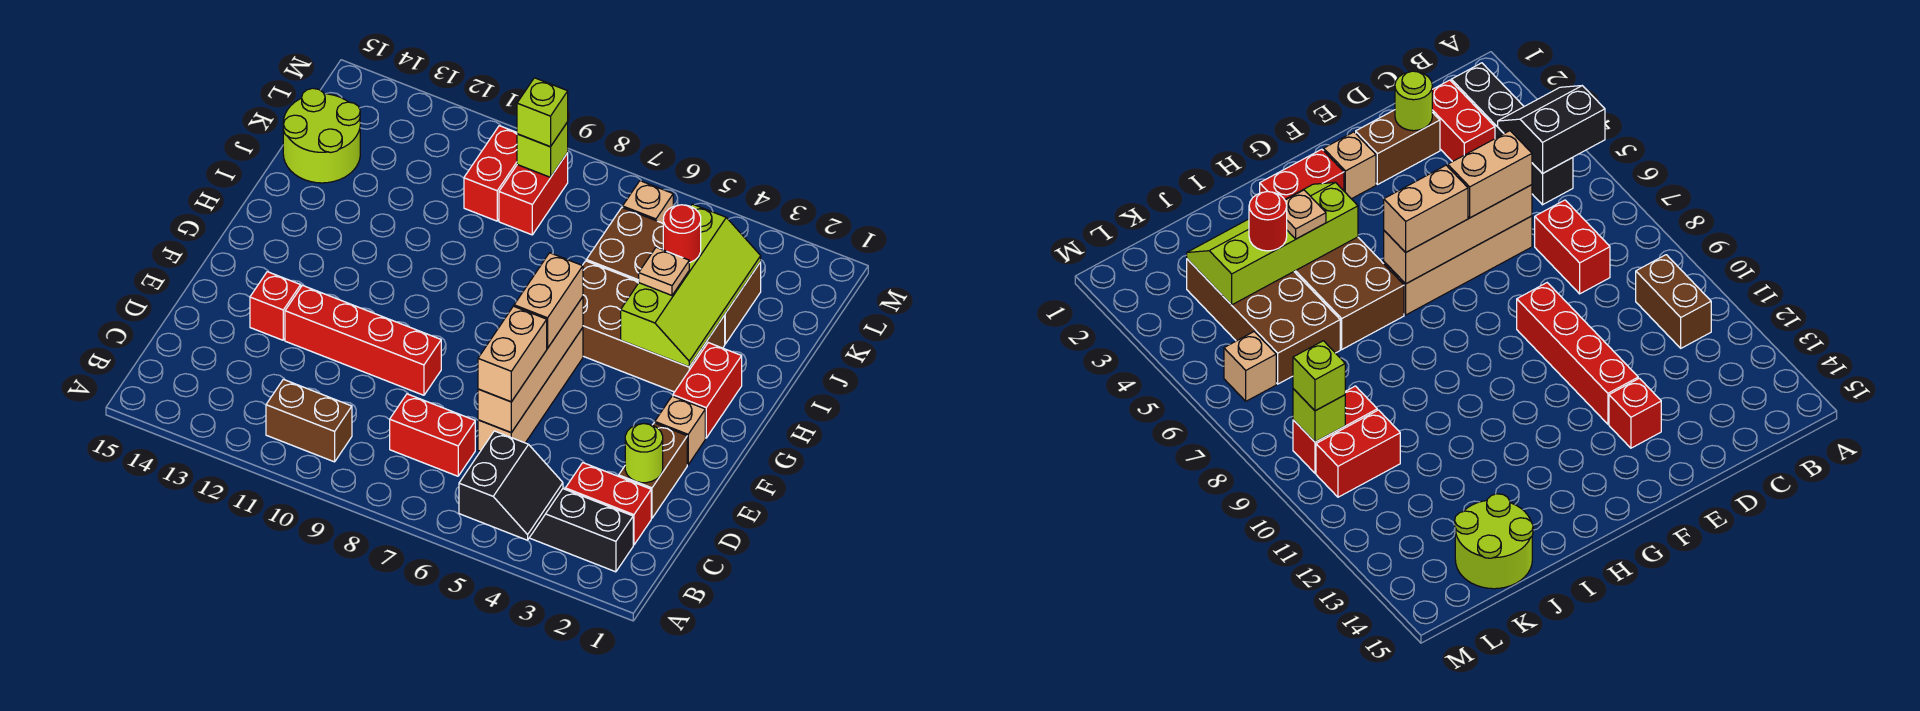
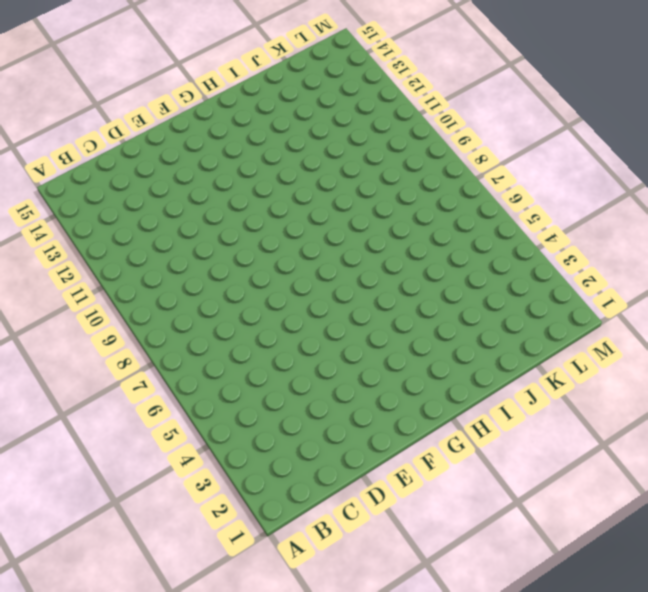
none -> black 1x4 brick [530,489,633,572]
none -> brown 1x2 brick [266,379,352,462]
none -> red 1x2 brick [565,463,651,545]

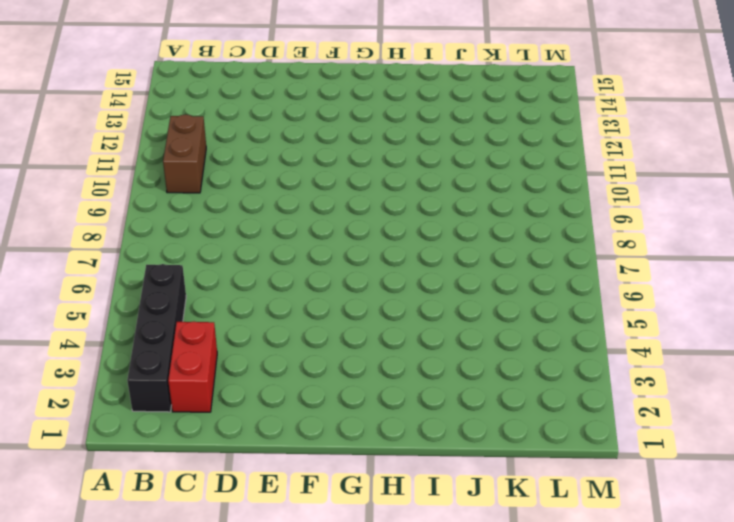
none -> red 1x2 brick [390,394,475,476]
none -> brown 1x2 brick [619,423,687,518]
none -> tan 1x4 brick [478,328,583,451]

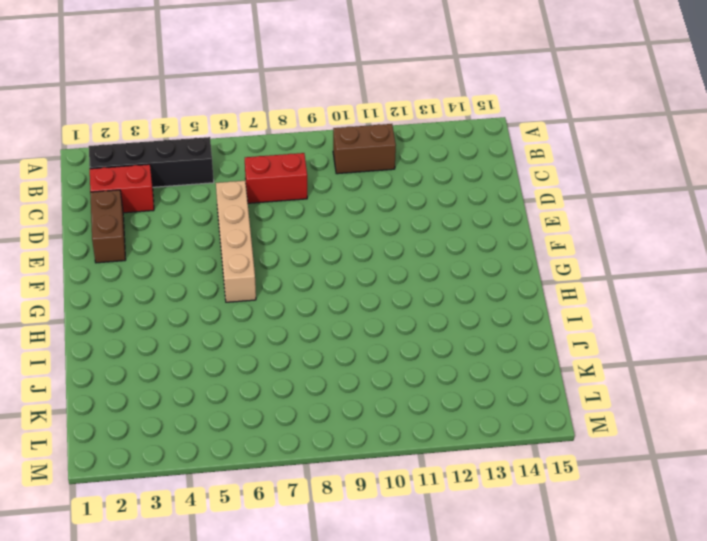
none -> red 1x4 brick [285,285,441,395]
none -> red 1x1 brick [250,272,301,340]
none -> tan 1x1 brick [655,396,705,465]

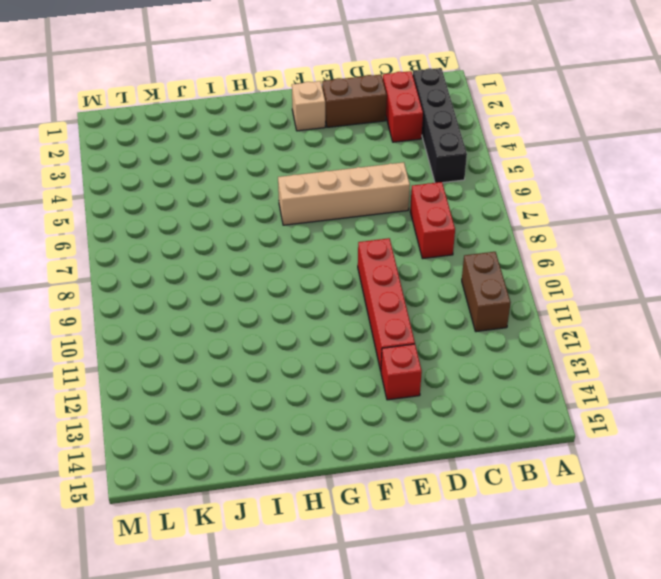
none -> red 1x2 brick [673,343,742,438]
none -> brown 2x4 brick [582,261,725,392]
none -> brown 2x4 brick [586,207,761,344]

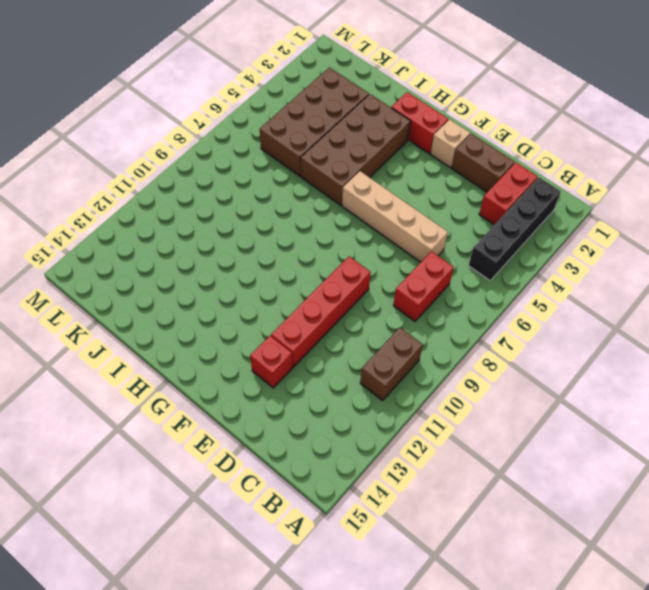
none -> lime 2x2 round brick [283,88,360,183]
none -> red 1x2 brick [499,153,568,235]
none -> red 1x2 brick [464,126,517,221]

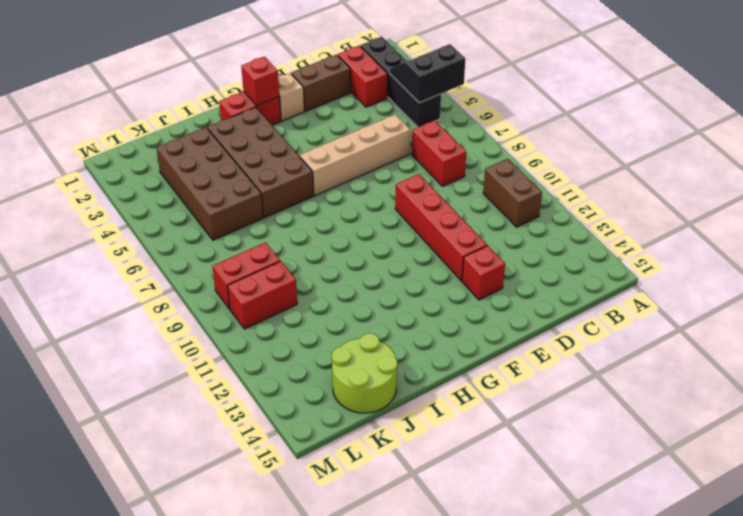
red 1x1 brick [241,57,279,106] -> none
none -> tan 1x1 brick [623,181,673,223]
none -> lime 1x1 round brick [625,424,663,483]
none -> tan 1x4 brick [478,297,583,433]

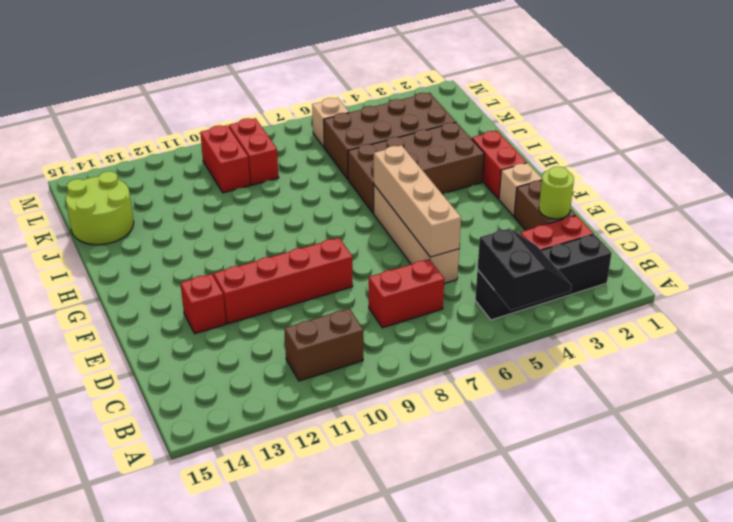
none -> lime 2x4 slope [621,204,761,367]
none -> lime 1x1 brick [517,122,568,177]
none -> tan 1x2 brick [478,306,547,402]

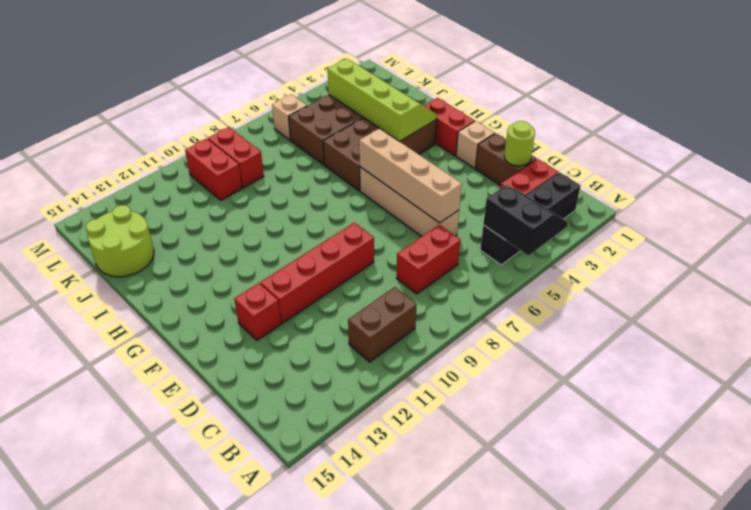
none -> lime 1x1 brick [517,122,568,177]
none -> tan 1x2 brick [478,306,547,402]
none -> tan 1x2 brick [514,253,583,348]

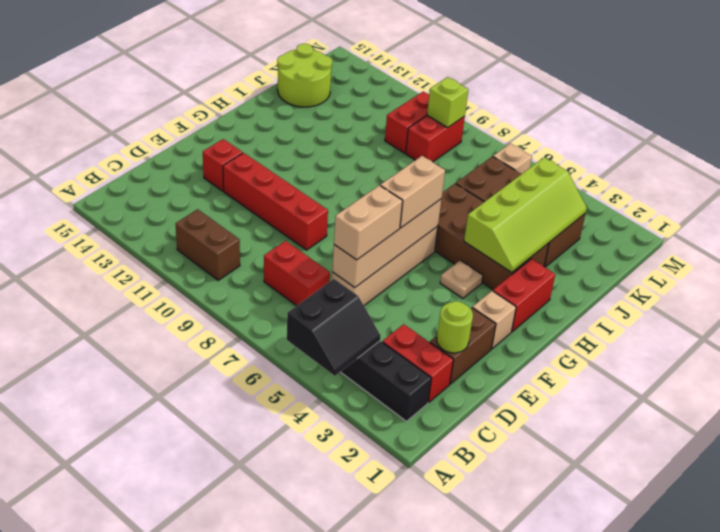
tan 1x1 plate [440,260,483,298] -> tan 1x1 plate moved to [639,247,689,295]
none -> red 1x1 round brick [663,205,701,263]
none -> lime 1x1 brick [517,78,568,147]

